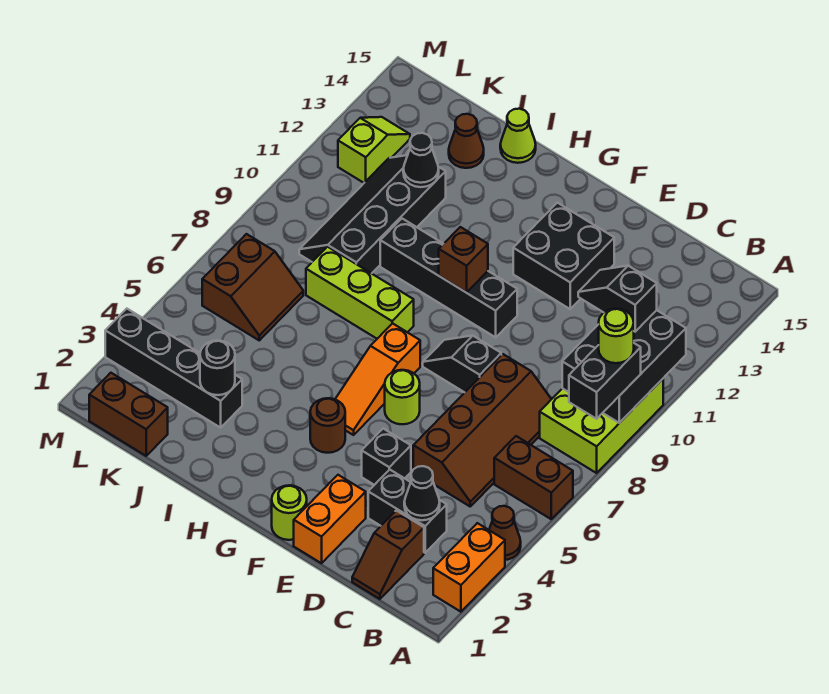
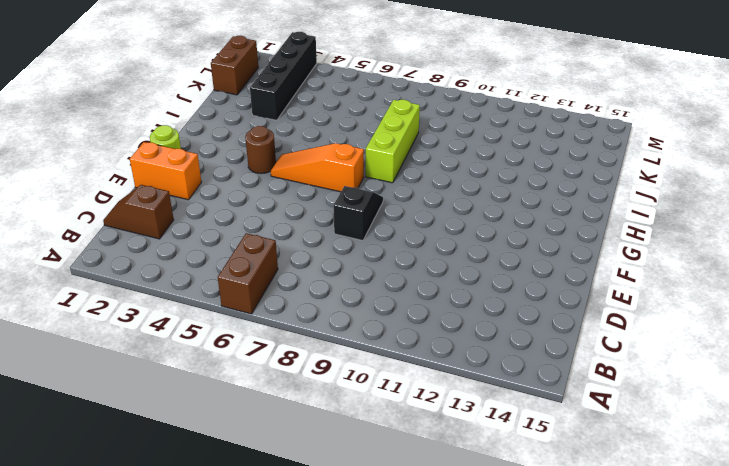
none -> orange 1x2 brick [433,523,505,612]
none -> brown 1x1 cone [489,506,521,560]
none -> lime 2x3 brick [540,379,663,473]
none -> black 1x2 brick [368,470,447,553]

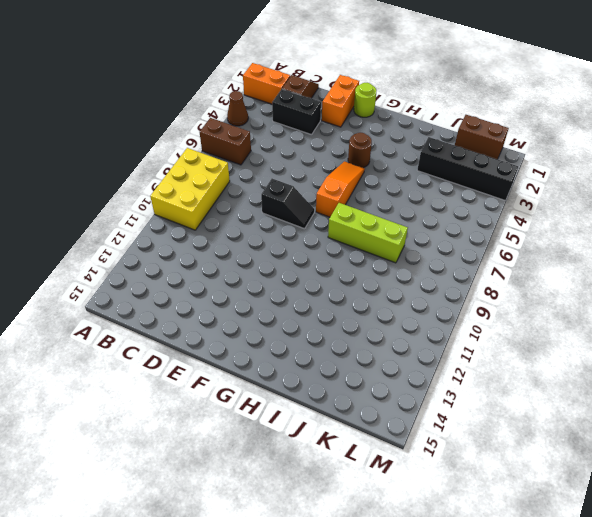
orange 1x2 brick [243,63,290,104] -> orange 1x2 brick turned to [433,523,505,612]
yellow 2x3 brick [150,148,230,230] -> lime 2x3 brick [540,379,663,473]
none -> brown 2x4 slope [413,354,551,506]
none -> black 1x1 brick [362,429,411,485]
none -> black 2x2 brick [513,203,614,309]
none -> lime 1x1 round brick [385,370,420,424]

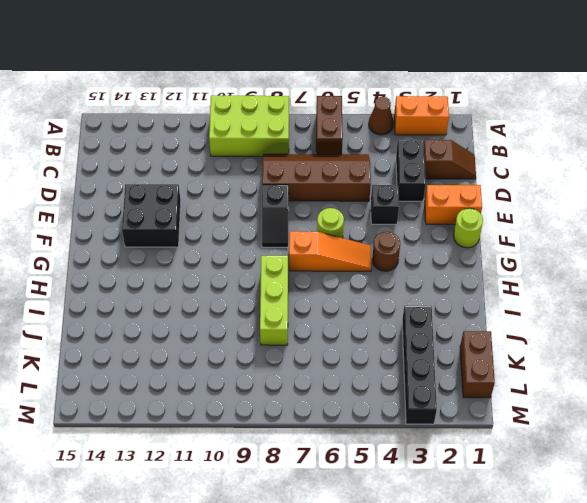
none -> black 1x4 brick [380,219,517,337]
none -> lime 1x1 cone [500,109,536,163]
none -> black 2x4 slope [299,155,446,273]
none -> brown 1x1 cone [449,114,484,168]

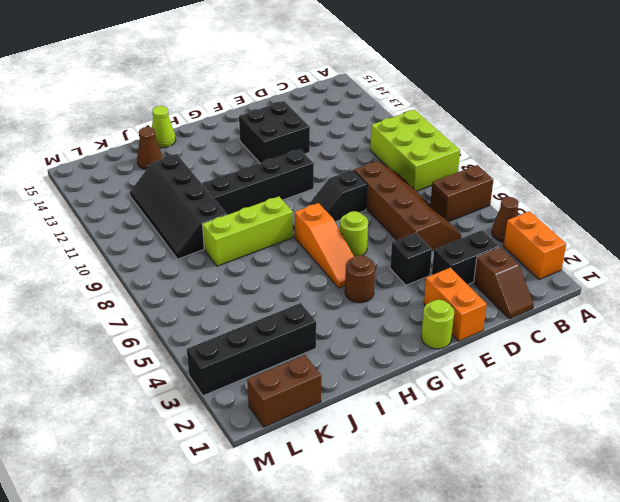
none -> brown 2x2 slope [202,234,303,340]
none -> lime 1x2 slope [338,117,410,183]
none -> black 2x3 brick [562,310,686,423]
none -> black 1x1 cone [404,466,440,520]

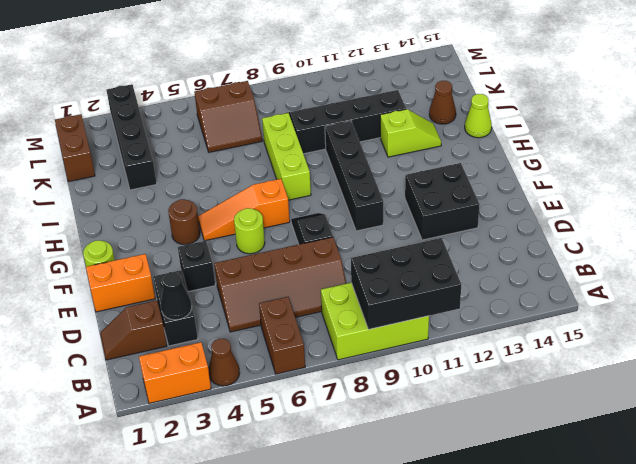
lime 1x2 slope [380,109,441,157] -> lime 1x2 slope moved to [338,117,410,183]
none -> brown 1x1 brick [439,227,488,292]
none -> black 1x1 round brick [200,341,235,395]
none -> black 1x1 cone [403,133,439,187]
none -> black 1x2 brick [569,343,641,419]

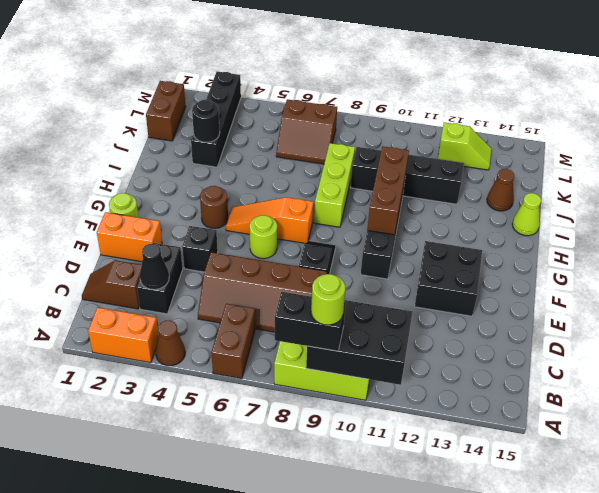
brown 1x3 brick [367,146,409,235] -> brown 1x1 brick [439,227,488,292]
none -> black 1x1 cone [403,133,439,187]
none -> black 1x2 slope [578,266,657,332]

